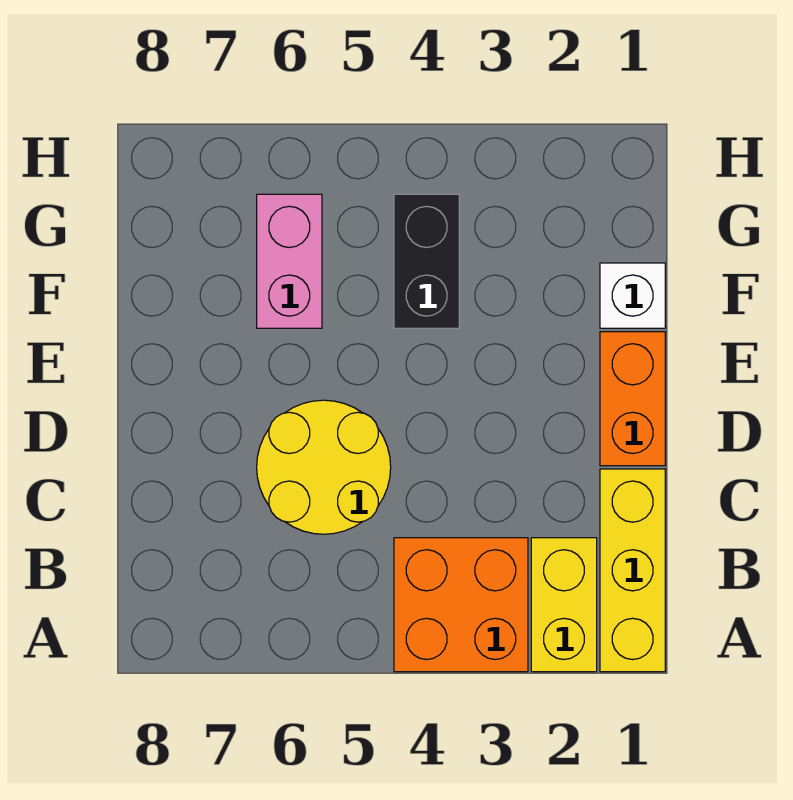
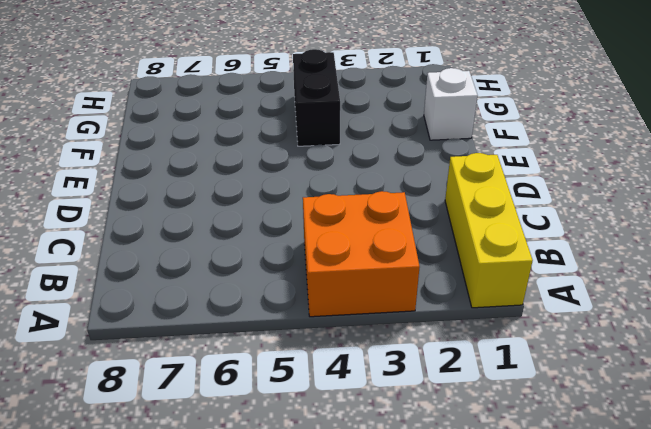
none -> yellow 1x2 brick [531,538,597,672]
none -> yellow 2x2 round brick [257,400,391,534]

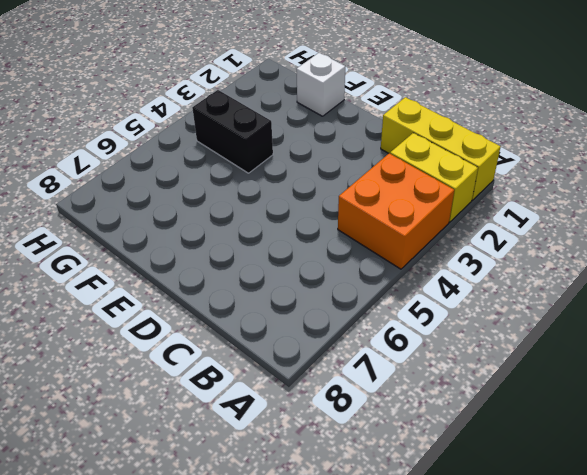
none -> yellow 2x2 round brick [257,400,391,534]
none -> orange 1x2 brick [600,332,665,466]

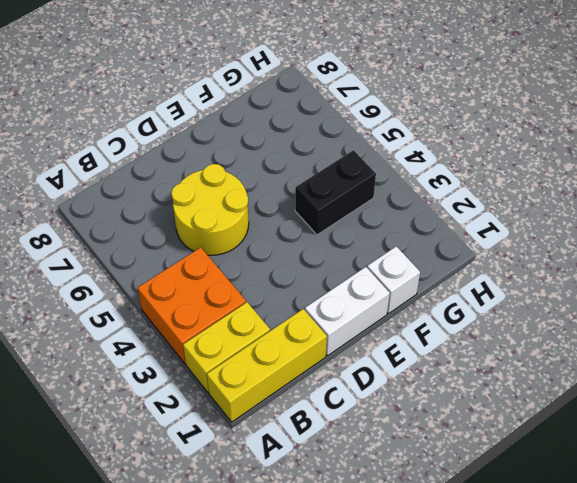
white 1x2 brick [305,267,390,356] -> orange 1x2 brick [600,332,665,466]
none -> pink 1x2 brick [257,194,322,328]

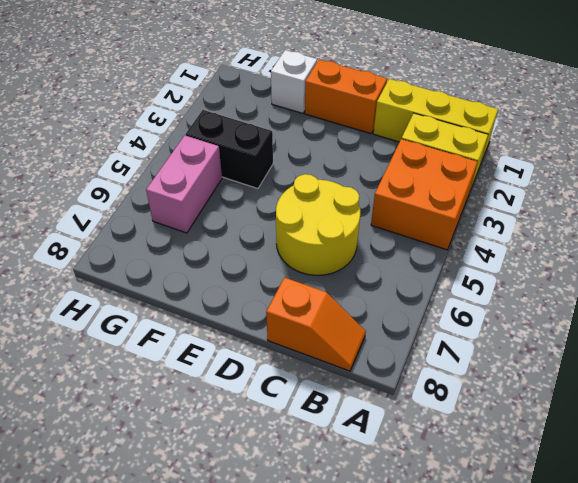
orange 1x2 slope [266,278,366,371] -> none
pink 1x2 brick [146,135,222,233] -> pink 1x2 brick turned to [257,194,322,328]

